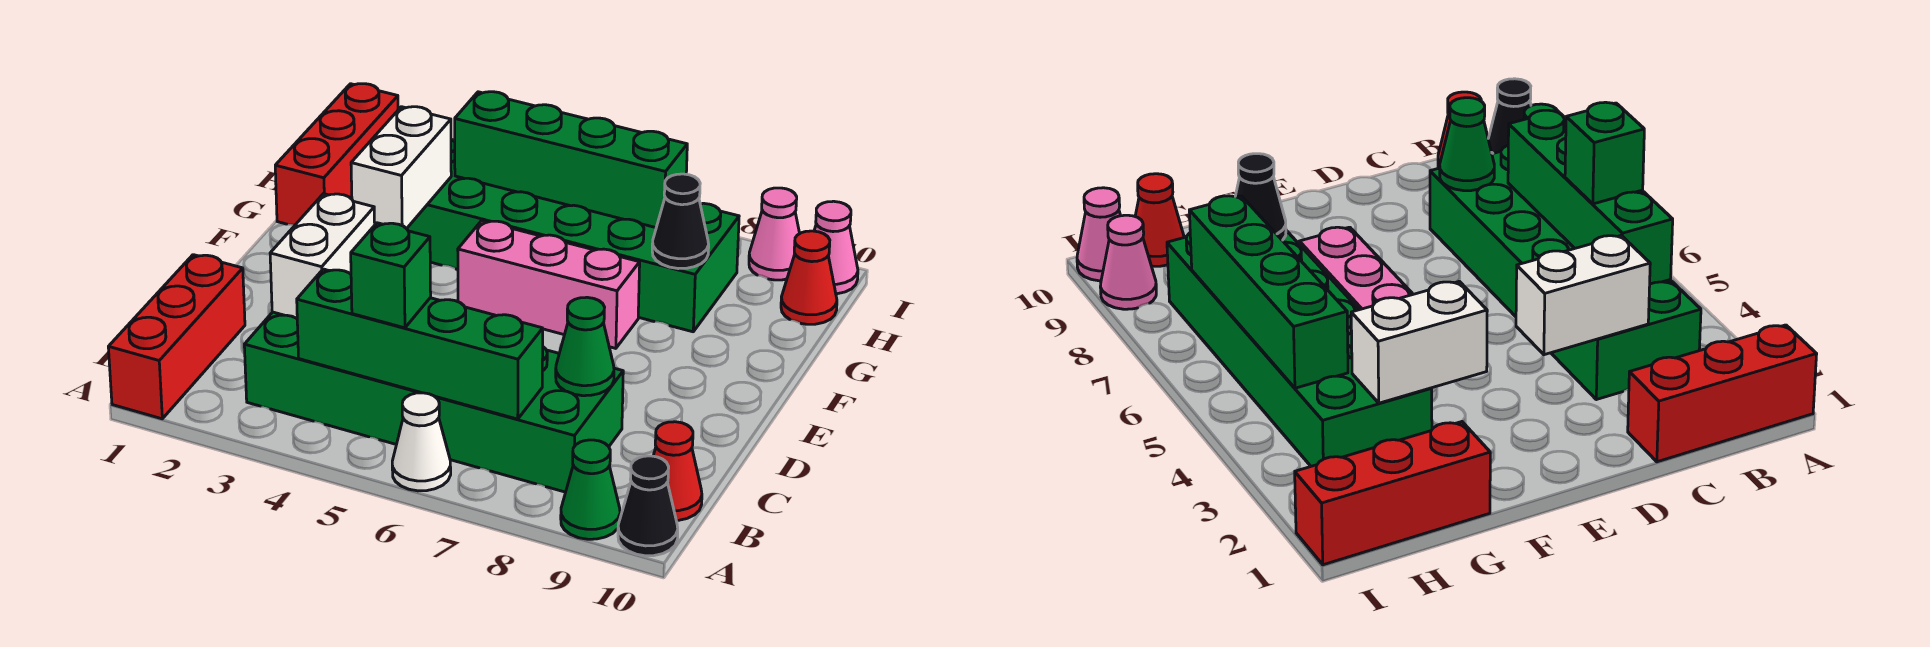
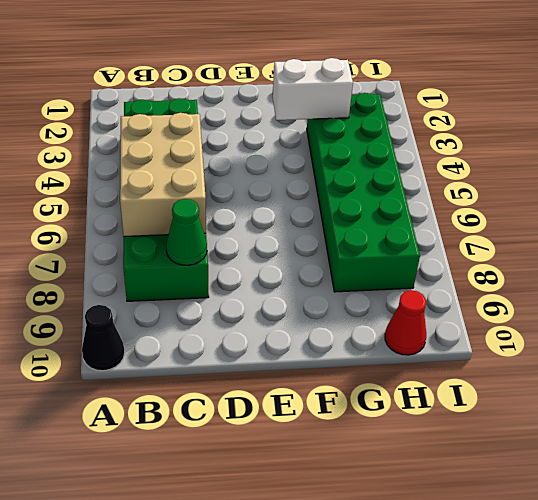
tan 2x3 brick [120,113,206,237] -> green 1x4 brick [297,269,543,419]
none -> red 1x3 brick [108,255,245,419]
none -> white 1x1 cone [392,393,451,491]
none -> green 1x1 cone [561,440,620,539]

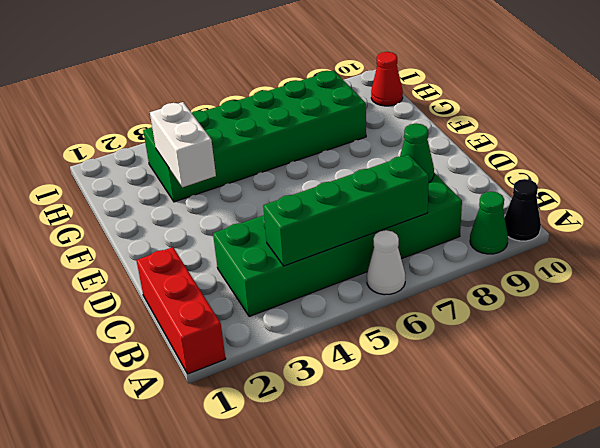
none -> red 1x1 cone [653,422,702,520]
none -> pink 1x3 brick [458,221,640,348]
none -> red 1x3 brick [275,84,398,225]

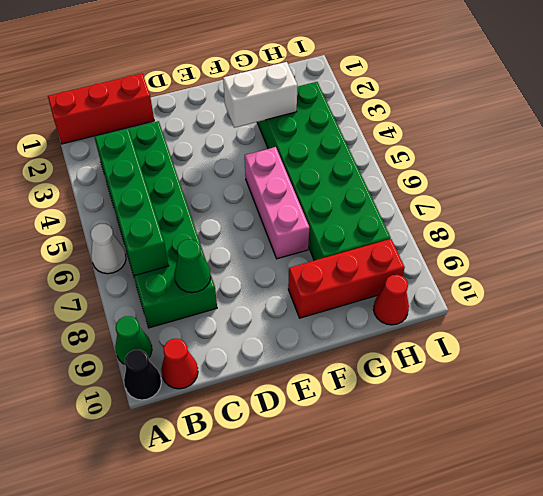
red 1x3 brick [288,239,405,318] -> red 1x3 brick moved to [275,84,398,225]
none -> pink 1x1 cone [749,188,800,280]
none -> pink 1x1 cone [814,201,858,294]
none -> white 1x2 brick [270,194,375,318]

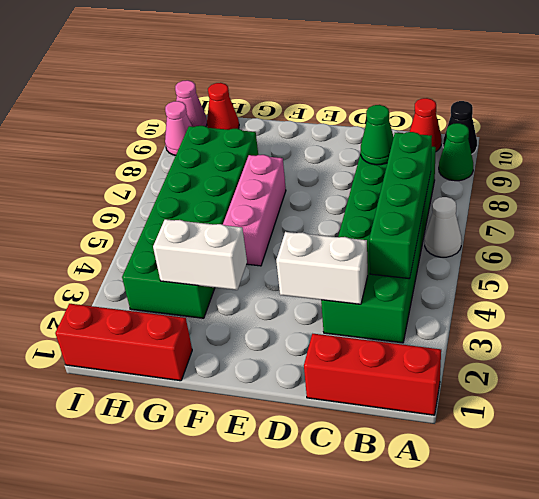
none -> black 1x1 cone [652,174,709,269]
none -> green 1x4 brick [455,92,687,228]
none -> green 1x1 brick [351,223,431,328]

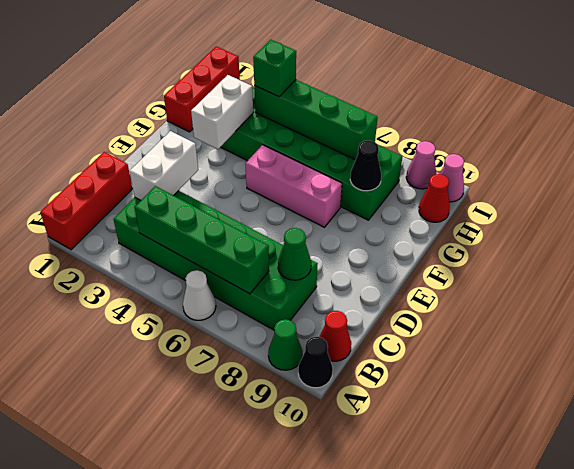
green 1x1 brick [253,40,296,97] -> green 1x1 brick moved to [351,223,431,328]

